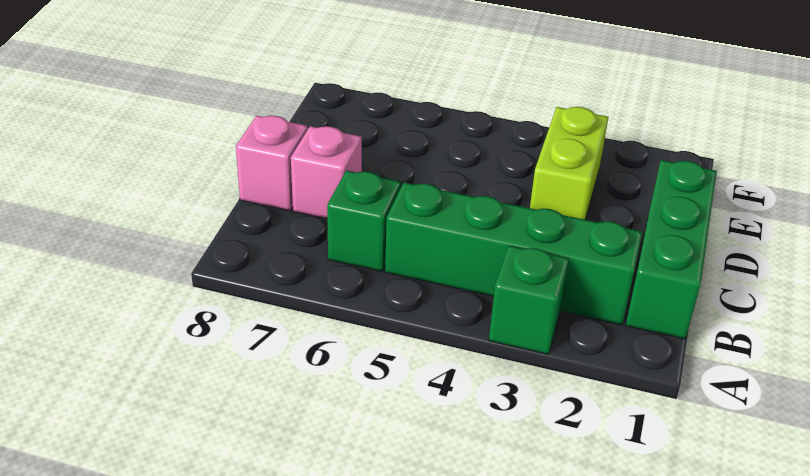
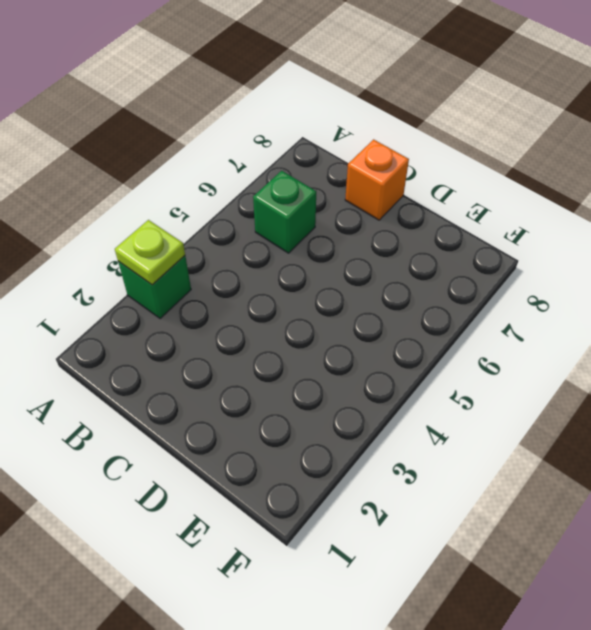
lime 1x1 plate [115,220,185,285] -> none
orange 1x1 brick [345,139,409,220] -> pink 1x1 brick [236,116,308,211]
none -> green 1x3 brick [626,160,717,339]
none -> green 1x4 brick [385,182,642,325]

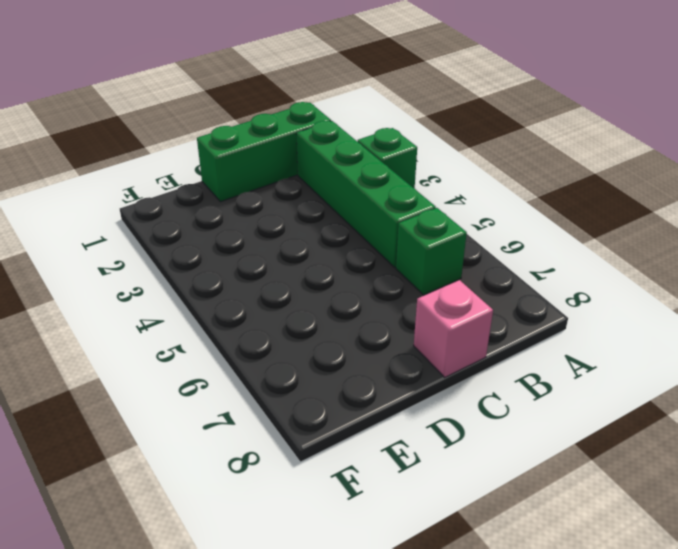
none -> pink 1x1 brick [291,126,362,219]
none -> lime 1x2 brick [530,107,608,220]

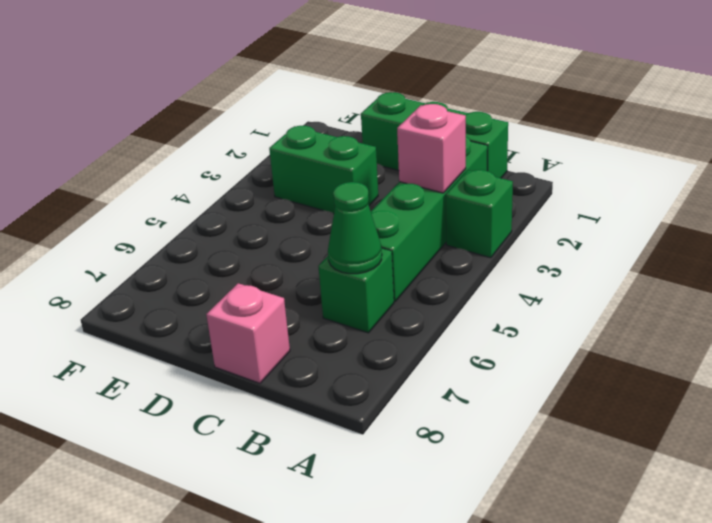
pink 1x1 brick [397,104,466,193] -> pink 1x1 brick moved to [291,126,362,219]
green 1x1 cone [328,182,382,274] -> none
green 1x2 brick [269,126,378,214] -> lime 1x2 brick [530,107,608,220]

